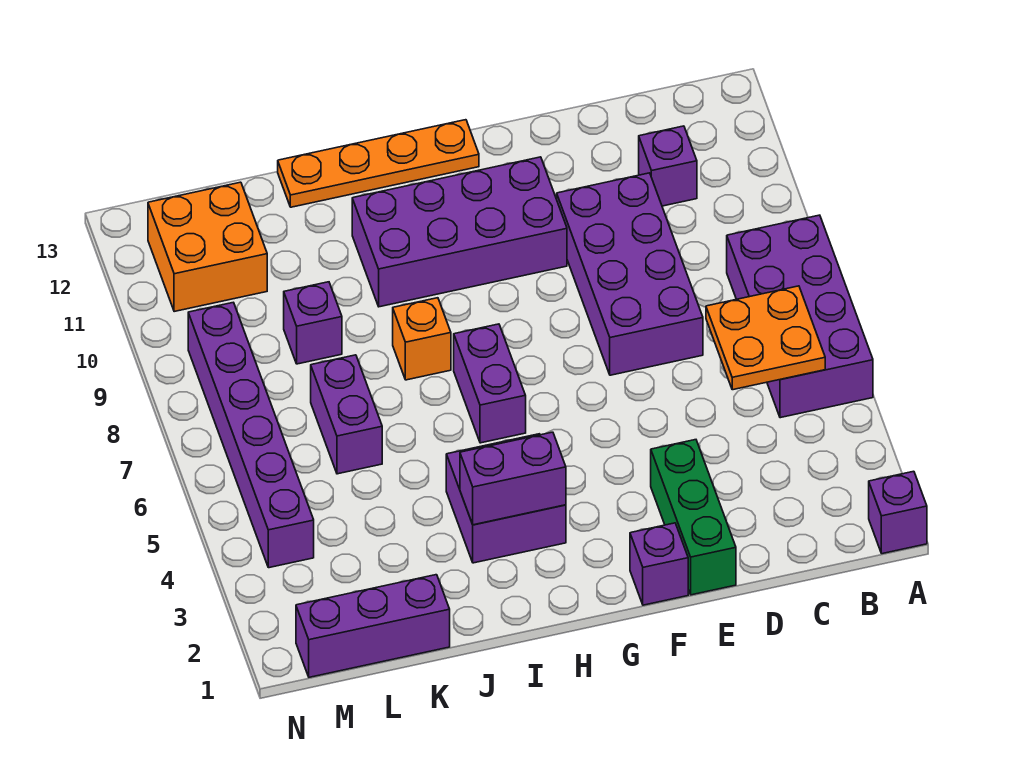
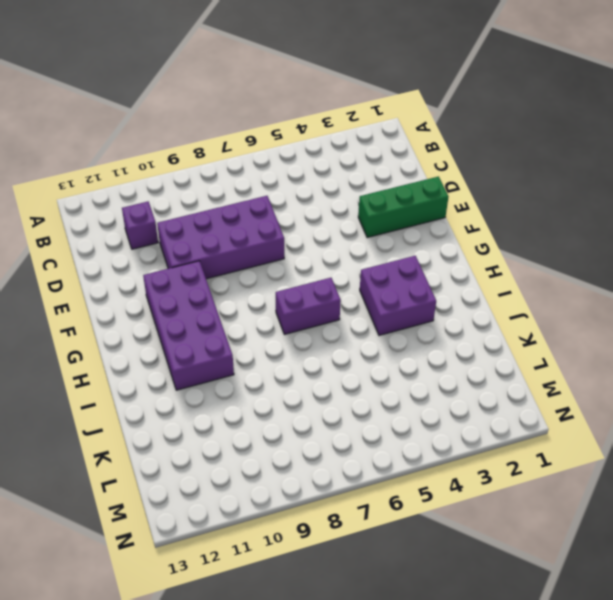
none -> purple 1x1 brick [869,471,927,554]
none -> purple 2x4 brick [727,215,873,418]
none -> purple 1x1 brick [630,523,688,605]

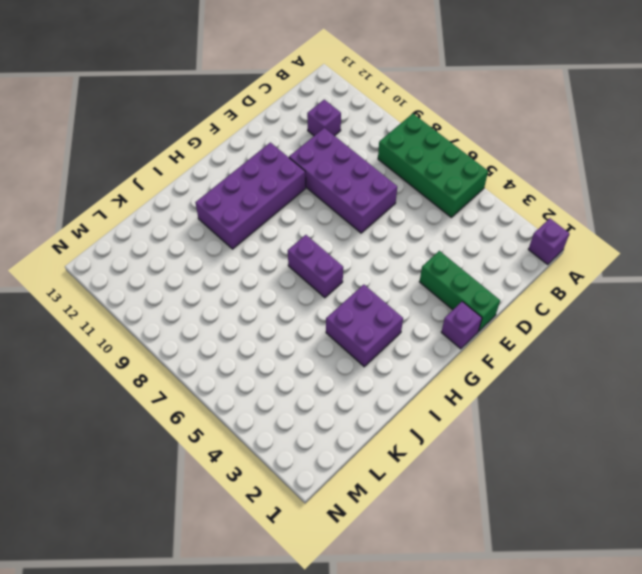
green 2x4 brick [378,114,488,217] -> purple 2x4 brick [727,215,873,418]
none -> orange 1x4 plate [278,120,479,207]
none -> orange 1x1 brick [393,298,451,380]
none -> purple 1x3 brick [296,575,450,677]

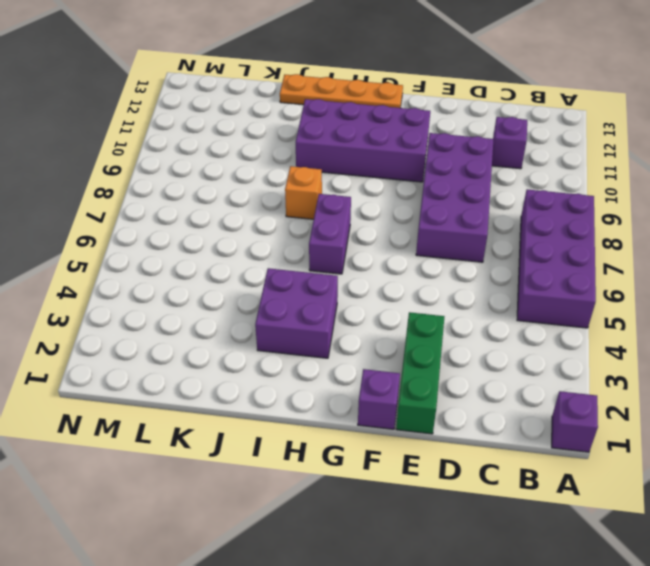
none -> purple 1x3 brick [296,575,450,677]
none -> purple 1x2 brick [311,355,382,474]
none -> purple 1x1 brick [284,282,342,364]

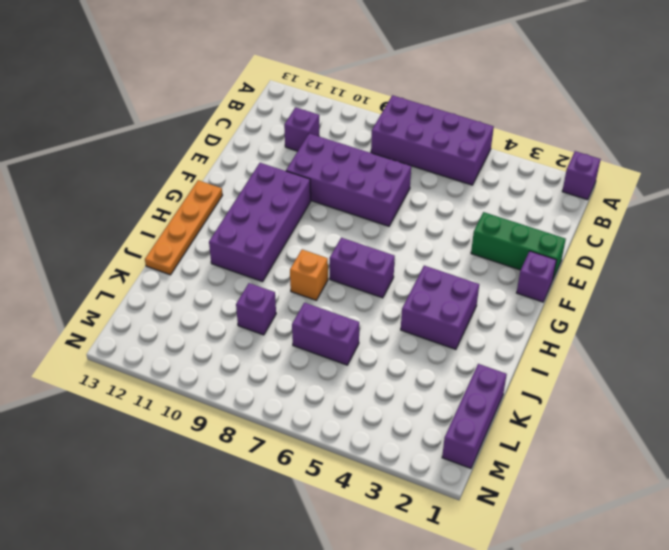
none -> orange 2x2 brick [148,182,267,312]
none -> purple 1x6 brick [188,302,314,568]
none -> orange 2x2 plate [706,286,825,390]

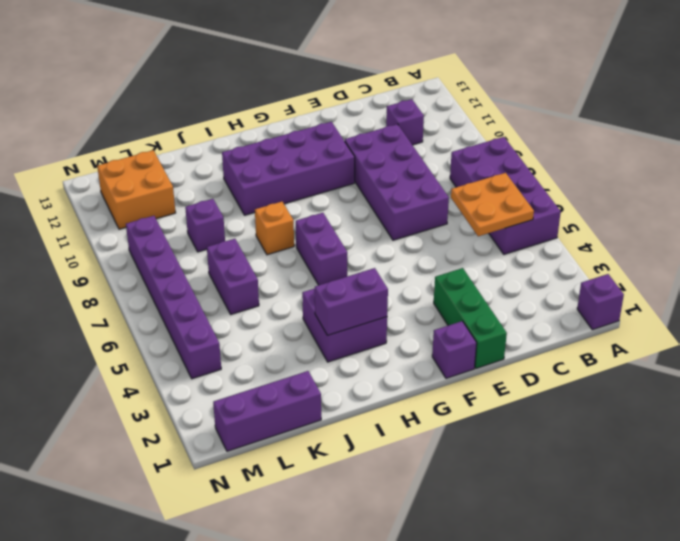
none -> orange 1x4 plate [278,120,479,207]

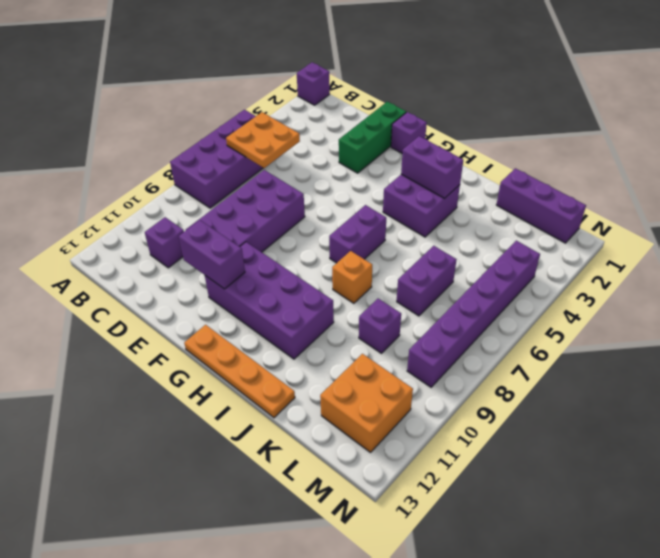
purple 1x2 brick [179,220,245,289] -> none

